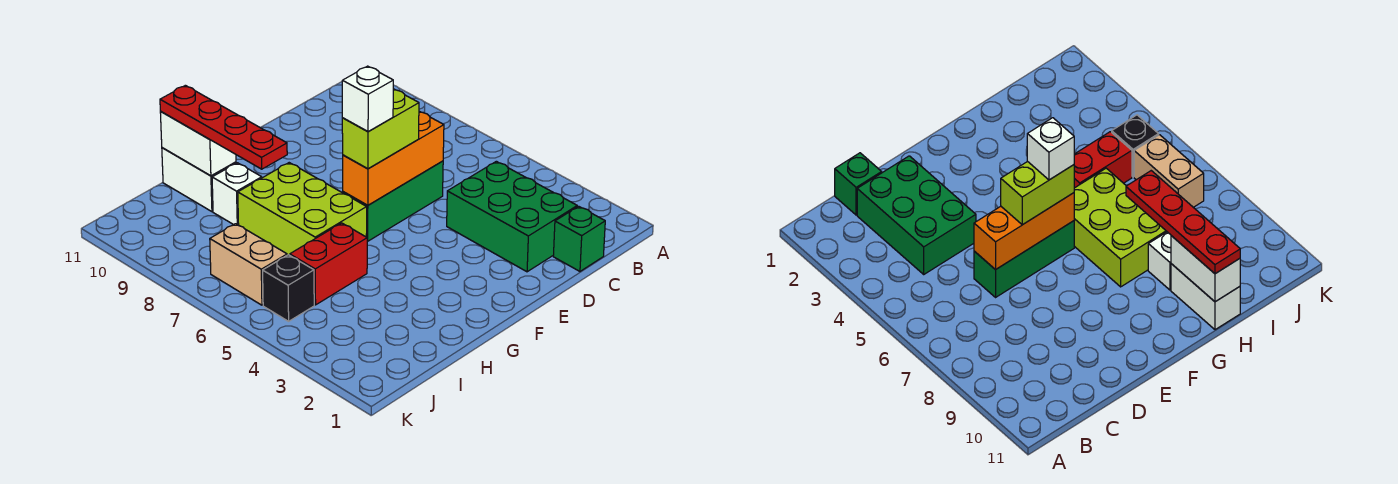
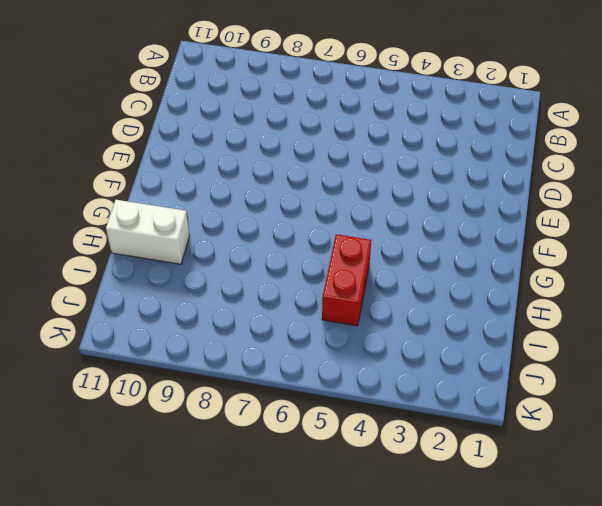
none -> green 1x1 brick [553,206,605,271]
none -> green 2x3 brick [447,161,577,272]
none -> green 1x3 brick [343,161,443,241]

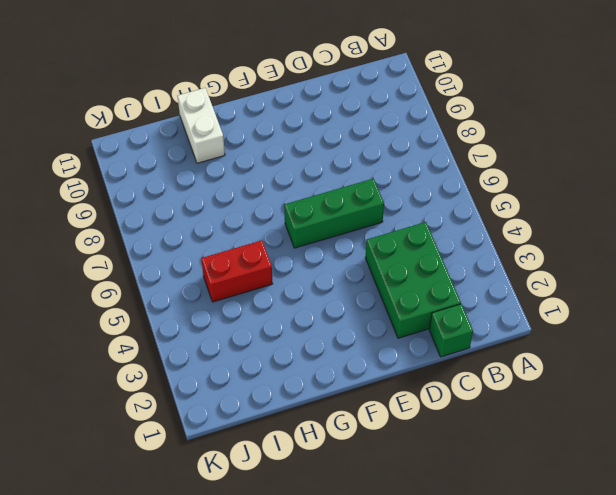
none -> lime 2x3 brick [238,163,367,255]
none -> white 1x1 brick [212,163,262,225]
none -> black 1x1 brick [263,255,314,321]

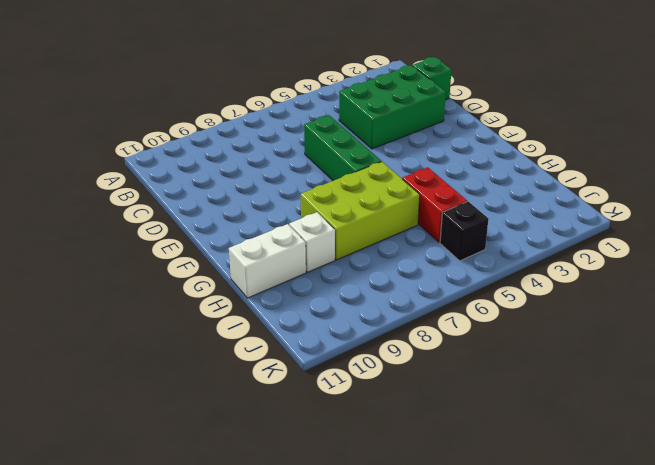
none -> tan 1x2 brick [210,224,287,305]
none -> orange 1x3 brick [343,111,444,205]
none -> white 1x2 brick [160,112,236,176]

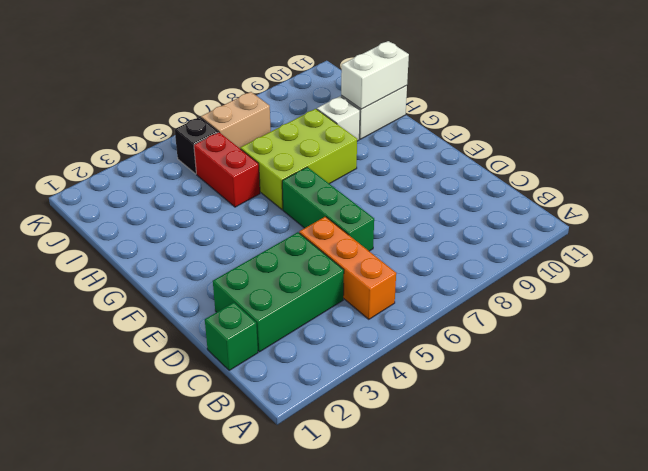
orange 1x3 brick [299,217,396,319] -> orange 1x3 brick moved to [343,111,444,205]
none -> lime 1x2 brick [342,89,419,169]
none -> red 1x4 plate [160,85,287,169]
none -> white 1x1 brick [342,66,393,132]

